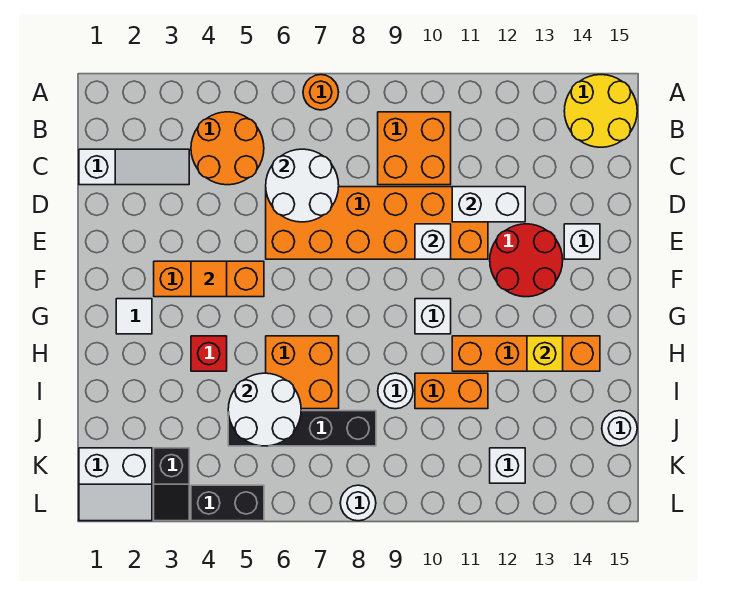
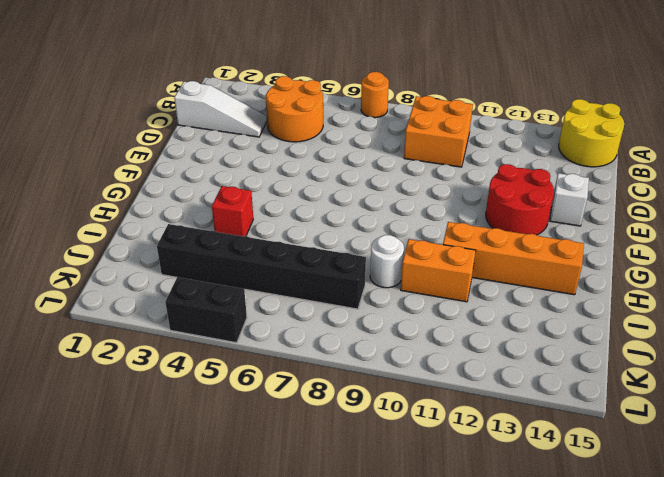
black 1x6 brick [157,224,366,309] -> black 1x4 brick [228,411,376,446]
none -> orange 2x6 brick [266,187,488,259]
none -> orange 1x3 brick [154,261,264,297]
none -> white 1x1 tile [116,299,152,334]

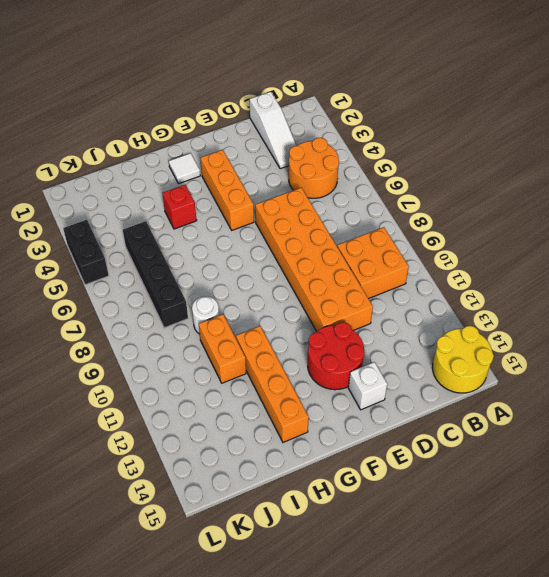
none -> orange 1x1 round brick [303,75,339,110]
none -> white 1x1 brick [415,299,451,334]
none -> orange 2x2 brick [266,336,339,409]

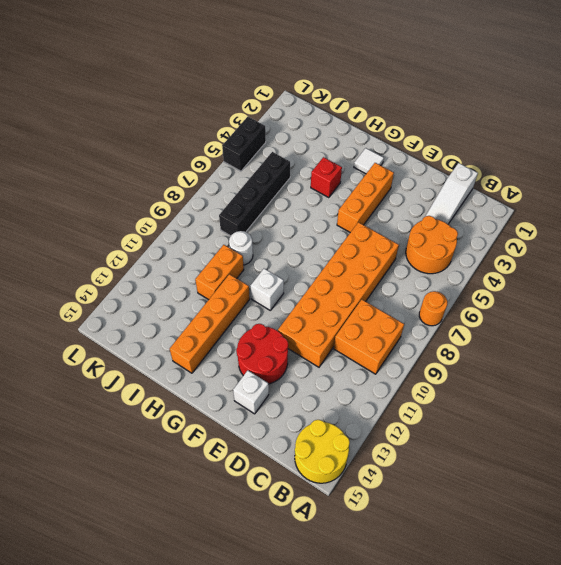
none -> orange 2x2 brick [266,336,339,409]
none -> white 1x1 round brick [602,411,637,446]
none -> white 2x2 slope [79,448,152,521]

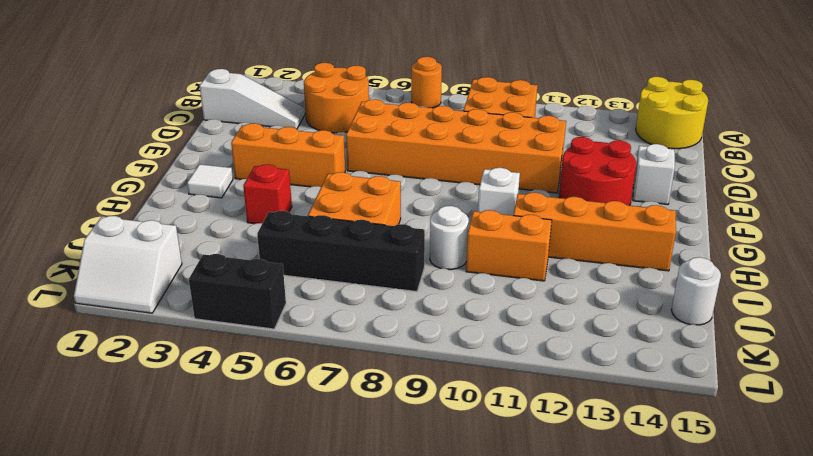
none -> black 1x2 slope [154,448,189,521]
none -> white 1x1 brick [490,448,525,483]
none -> white 1x1 round brick [340,485,376,521]

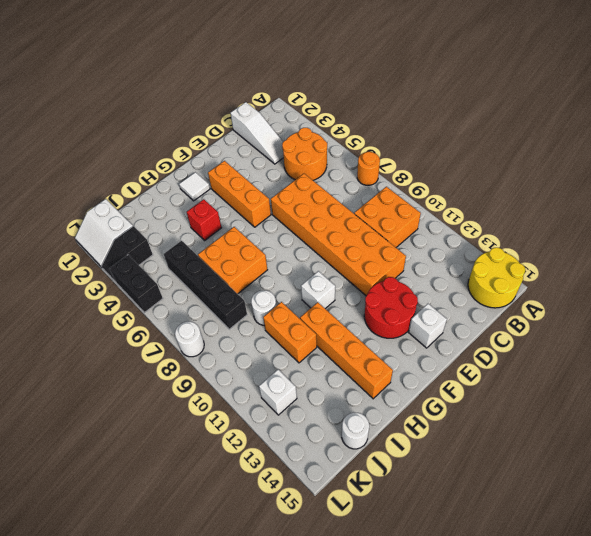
none -> white 2x2 round brick [266,149,339,222]
none -> white 1x2 brick [452,187,525,222]
none -> white 1x1 brick [415,224,451,259]

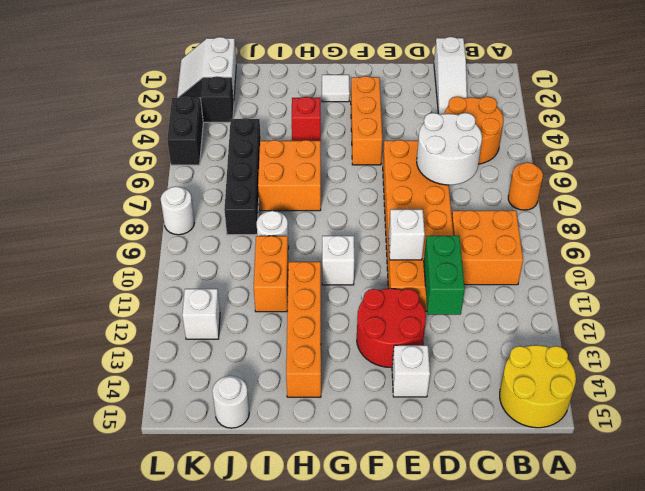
green 1x2 brick [424,236,465,315] -> white 1x2 brick [452,187,525,222]
none -> orange 1x1 tile [191,261,227,297]
none -> yellow 1x1 brick [527,336,563,371]
none -> white 2x2 round brick [228,373,301,446]

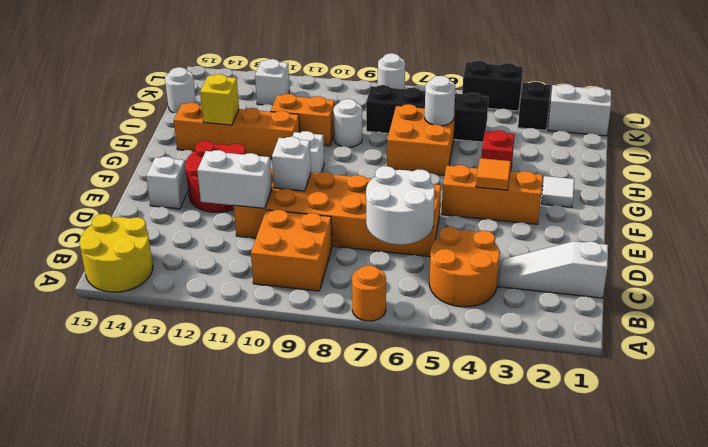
white 1x1 round brick [425,76,455,126] -> white 2x2 round brick [228,373,301,446]

